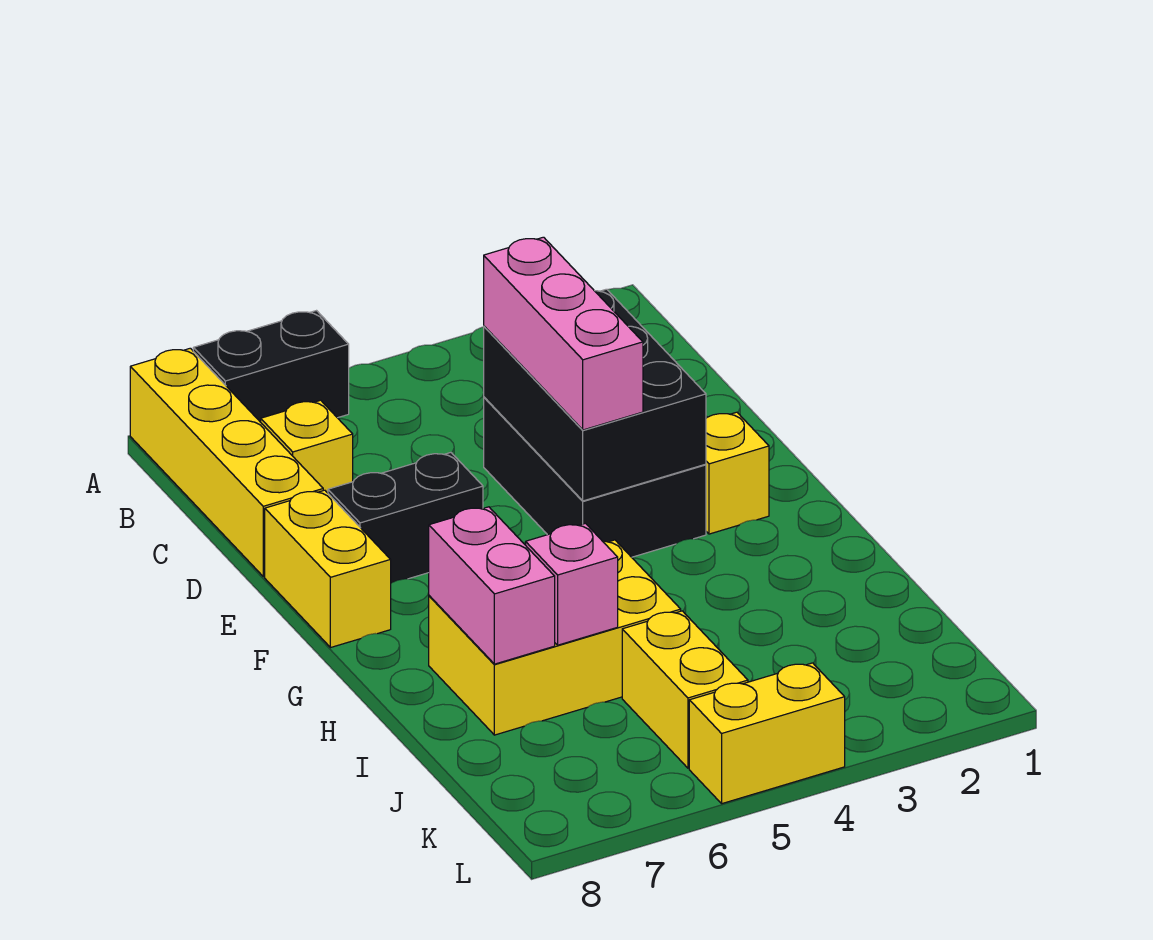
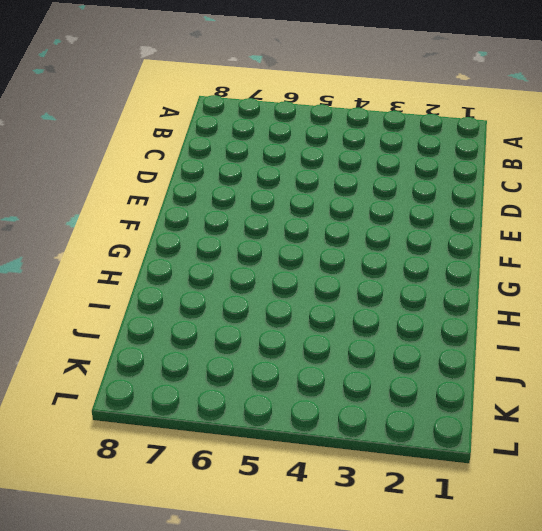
none -> black 1x2 brick [193,311,349,422]
none -> yellow 1x4 brick [130,348,323,577]
none -> yellow 1x1 brick [261,400,353,493]

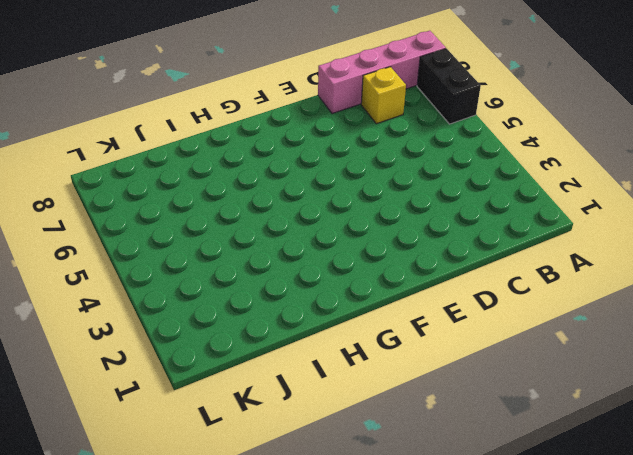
pink 1x4 brick [318,31,446,114] -> yellow 1x4 brick [130,348,323,577]
none -> black 2x3 brick [484,397,706,557]
none -> black 1x2 brick [328,453,483,583]
none -> yellow 1x2 brick [265,490,391,648]

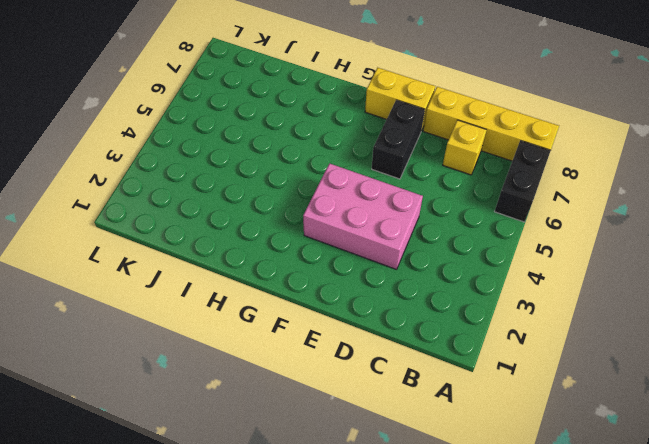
pink 2x3 brick [303,163,423,270] -> black 2x3 brick [484,397,706,557]
none -> yellow 1x1 brick [706,412,769,534]
none -> yellow 2x3 brick [429,540,681,735]
none -> yellow 1x2 brick [622,611,748,768]

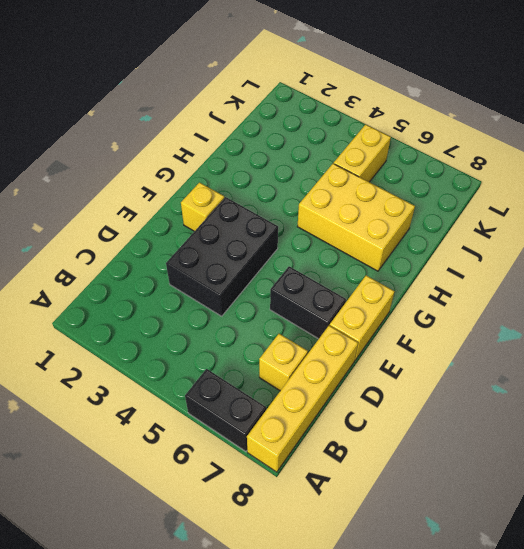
none -> yellow 1x2 brick [689,663,845,804]
none -> black 2x3 brick [484,289,706,501]
none -> pink 1x2 brick [429,507,555,664]

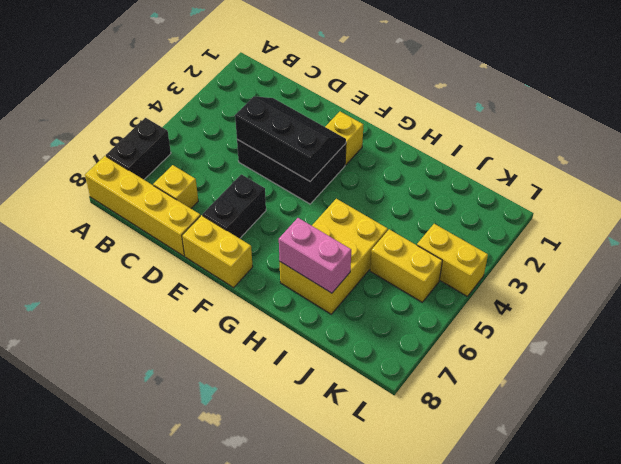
black 2x3 slope [235,96,346,181] -> black 2x3 brick [484,289,706,501]
yellow 1x2 brick [417,224,488,296] -> yellow 1x2 brick turned to [689,663,845,804]
none -> pink 1x1 brick [526,523,618,645]
none -> pink 1x3 brick [484,237,643,430]

